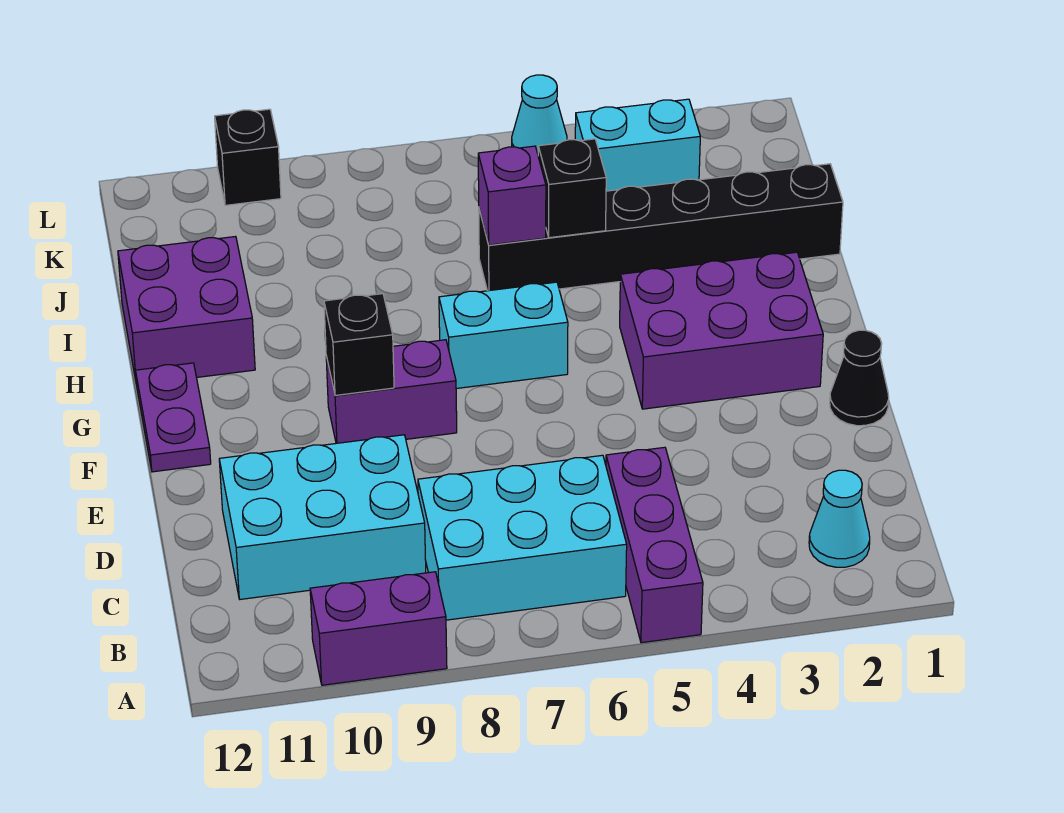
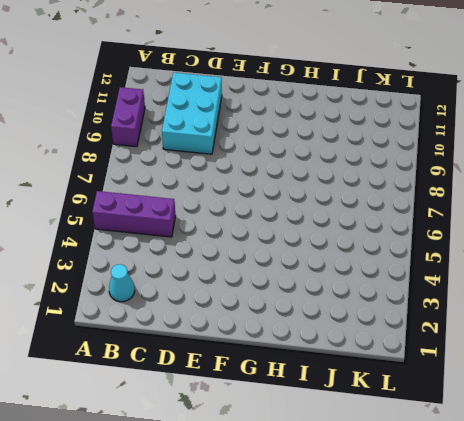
none -> cyan 2x3 brick [418,455,627,620]
none -> black 1x1 cone [830,330,889,426]
none -> purple 2x3 brick [620,252,823,409]

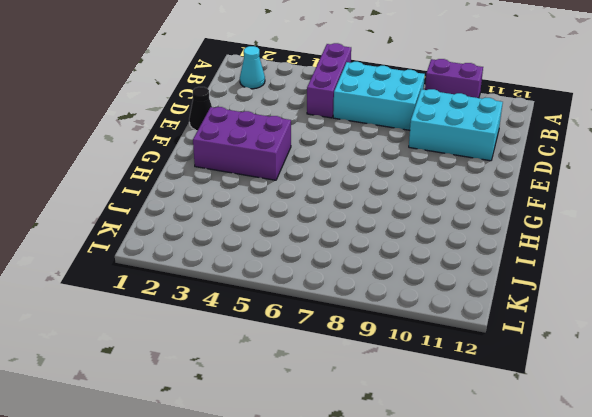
none -> purple 1x2 brick [326,340,457,443]
none -> purple 1x2 plate [136,363,211,472]
none -> cyan 1x2 brick [439,282,568,389]

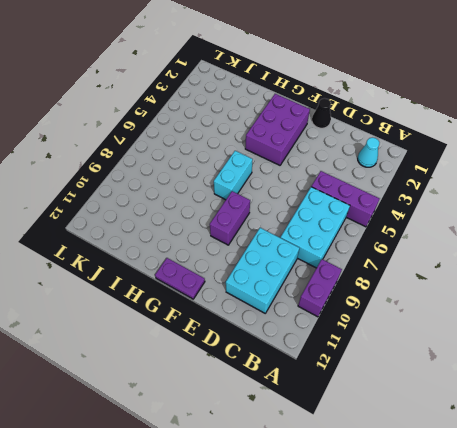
none -> purple 2x2 brick [118,236,255,385]
none -> black 1x6 brick [479,164,843,291]
none -> cyan 1x2 brick [575,99,700,191]

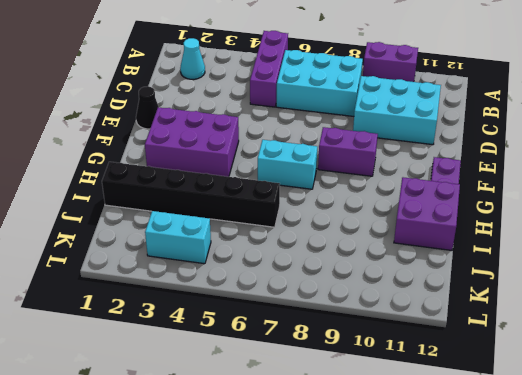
none -> cyan 1x1 cone [512,75,567,154]
none -> black 1x1 brick [215,109,281,205]
none -> black 1x1 brick [324,294,394,395]

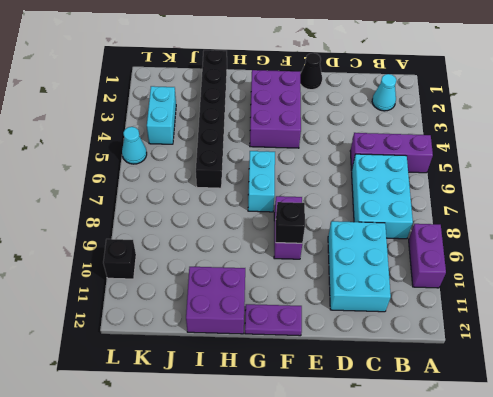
none -> black 1x1 brick [538,139,606,238]
none -> purple 1x1 brick [478,146,546,245]

